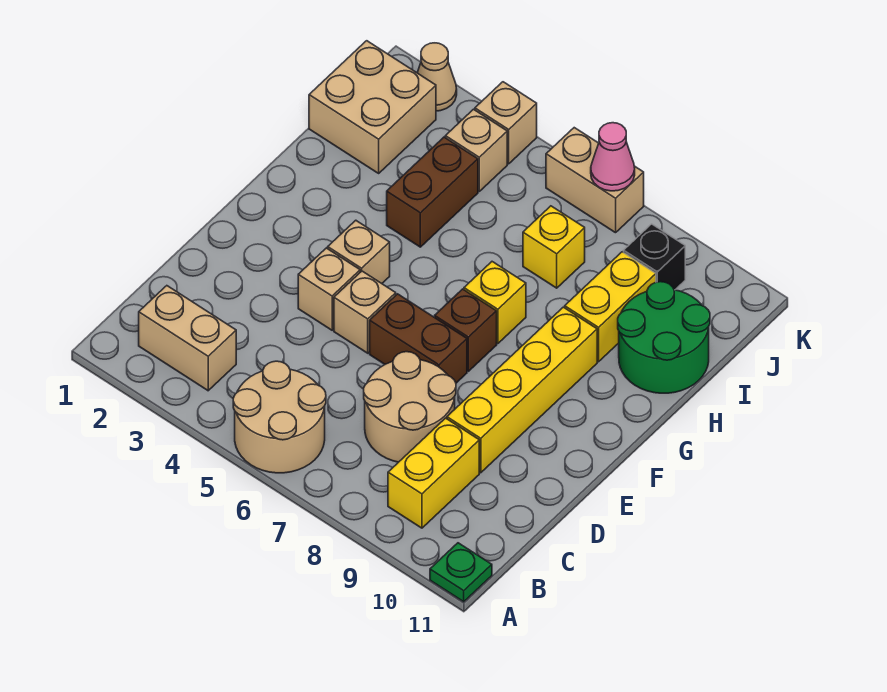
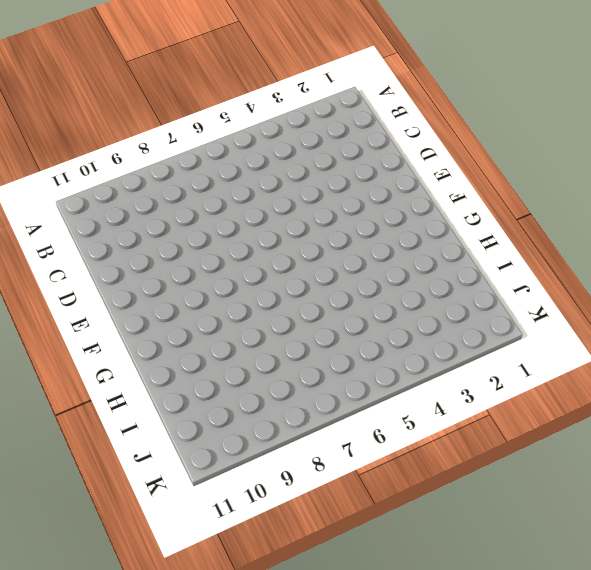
none -> tan 2x2 round brick [233,361,326,473]
none -> green 1x1 plate [430,543,492,602]
none -> tan 1x2 brick [139,286,236,391]

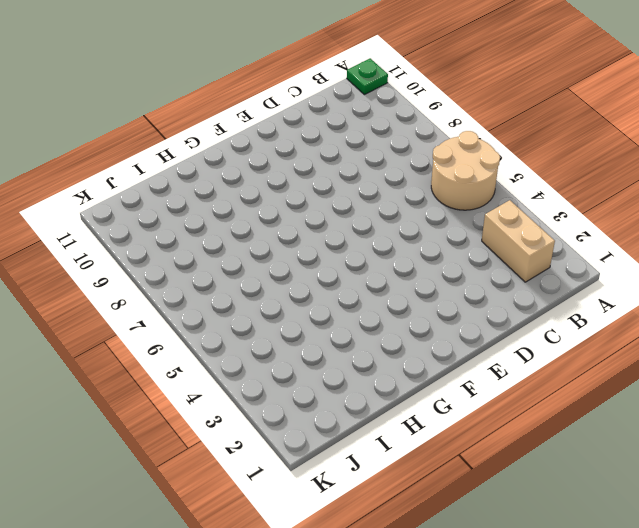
none -> yellow 1x2 brick [388,418,479,528]
none -> tan 2x2 round brick [364,352,456,462]
none -> yellow 1x4 brick [447,307,597,473]

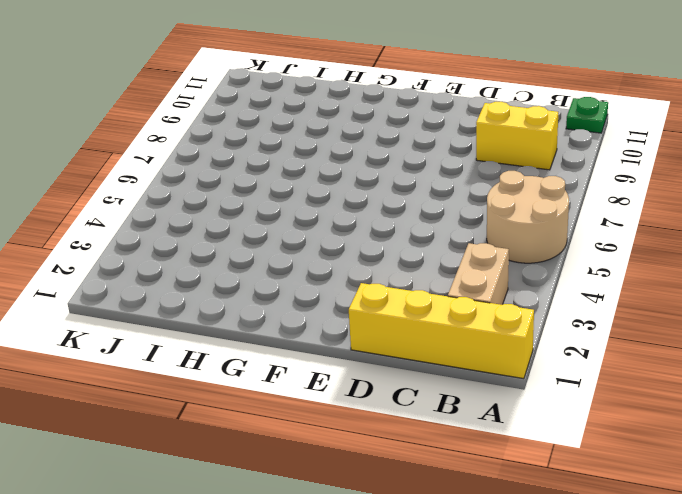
yellow 1x4 brick [349,283,534,379] -> yellow 1x4 brick moved to [447,307,597,473]
none -> tan 2x2 round brick [364,352,456,462]
none -> tan 1x1 brick [298,248,360,330]
none -> tan 1x1 brick [334,271,396,353]

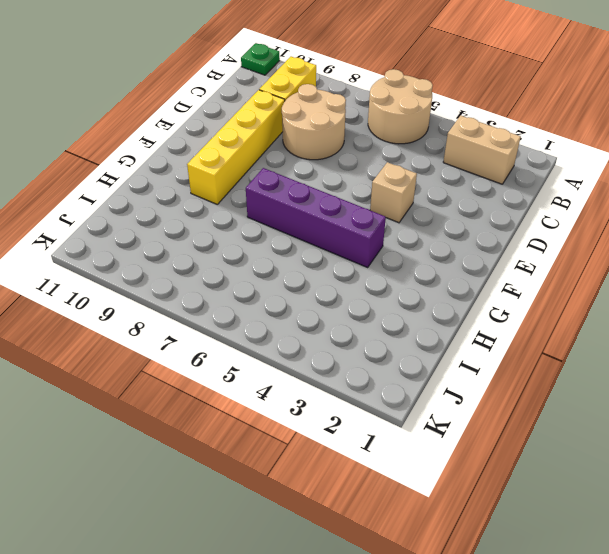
purple 1x4 brick [246,168,386,267] -> yellow 1x1 brick [464,262,526,344]
none -> tan 1x1 brick [334,271,396,353]
none -> brown 1x2 brick [370,294,467,383]
none -> tan 1x1 brick [328,220,390,283]

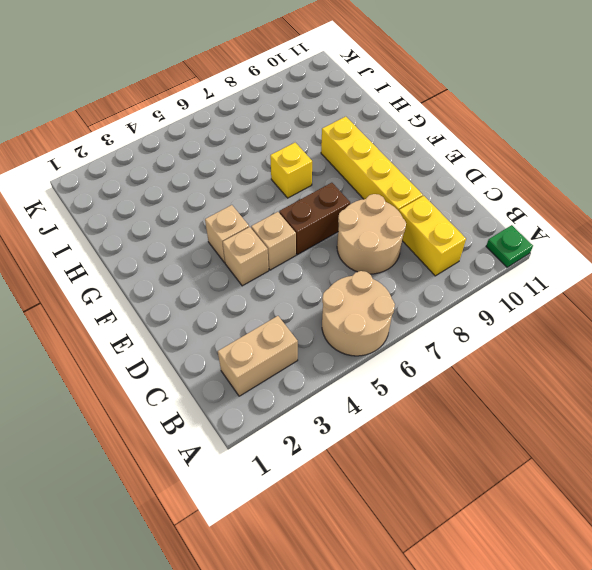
none -> brown 1x1 brick [435,289,497,371]
none -> brown 1x2 brick [387,137,478,247]
none -> yellow 1x2 brick [565,252,656,362]

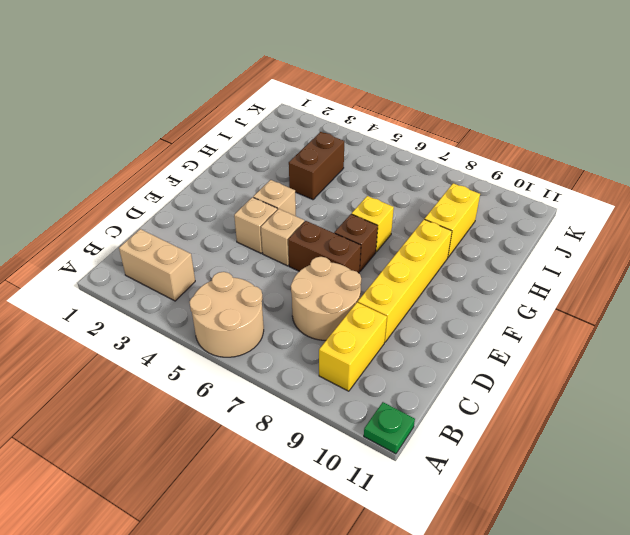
none -> green 2x2 round brick [618,282,710,393]
none -> tan 2x2 brick [309,41,436,173]
none -> yellow 1x1 brick [523,206,585,288]

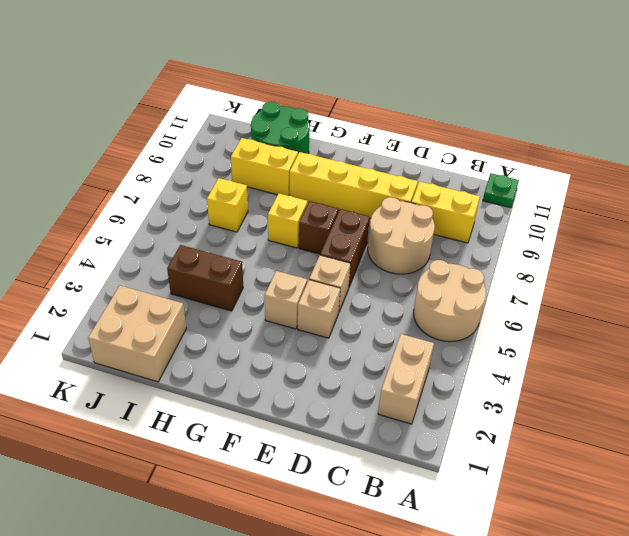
none -> tan 1x1 brick [445,109,507,191]
none -> black 1x1 brick [624,224,685,290]
none -> tan 1x1 cone [417,43,457,111]

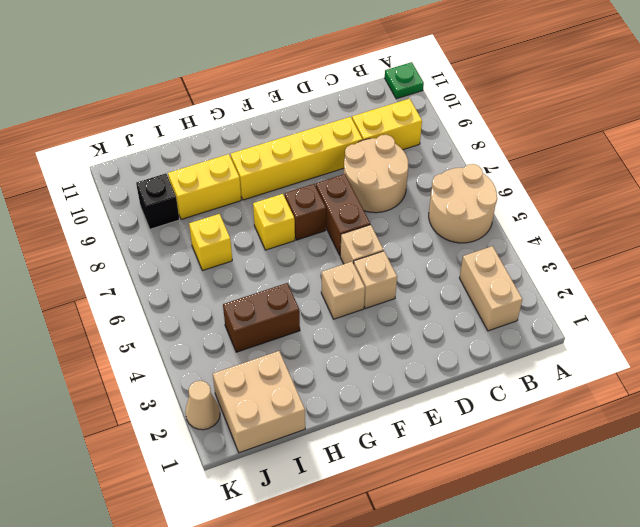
none -> green 2x2 round brick [618,282,710,393]
none -> tan 1x1 brick [445,109,507,191]
none -> tan 1x1 brick [475,82,537,164]

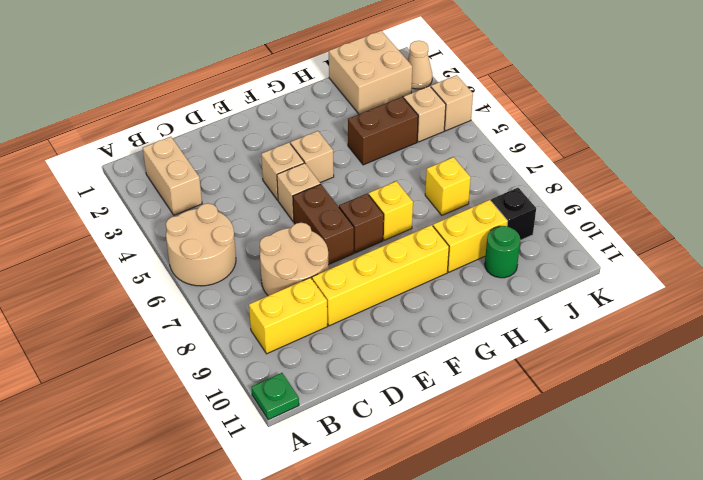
green 1x1 round brick [485,226,520,278] -> green 2x2 round brick [618,282,710,393]
none -> tan 1x2 brick [546,128,644,233]
none -> pink 1x1 cone [591,123,635,191]

